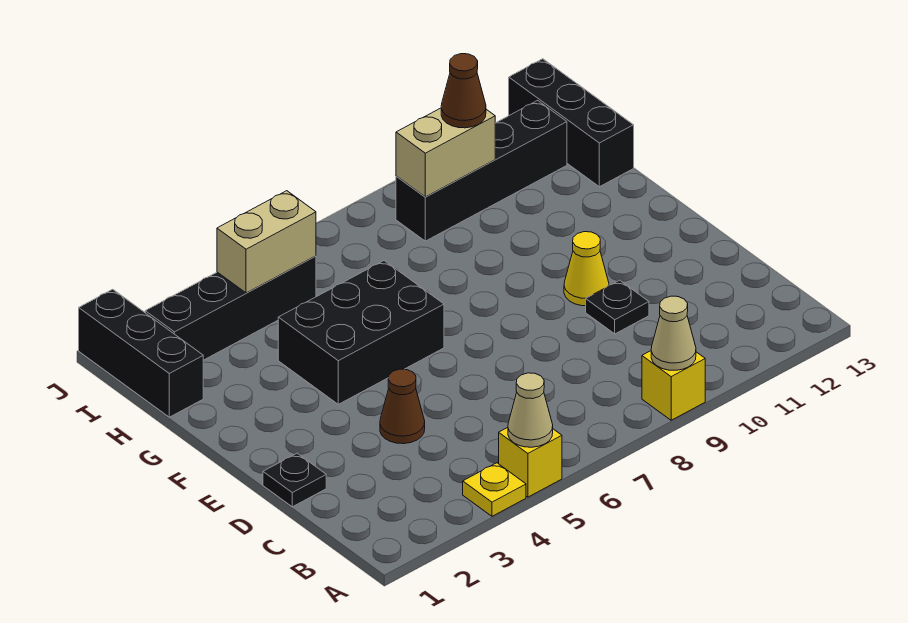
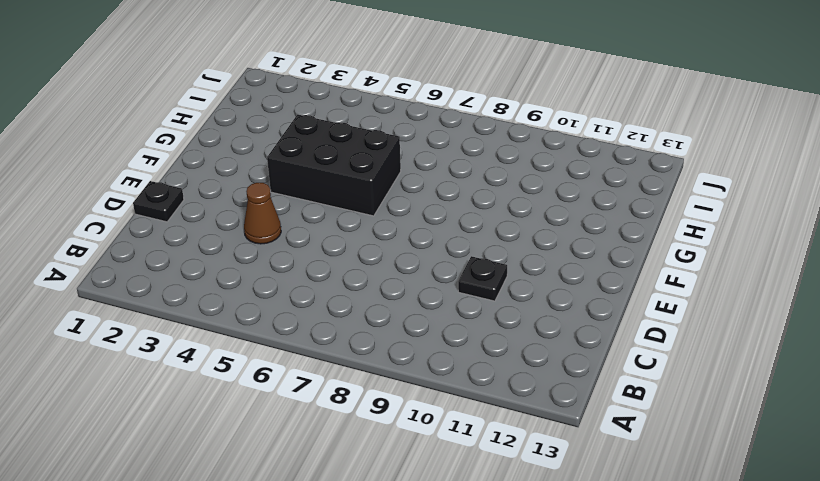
none -> yellow 1x1 plate [463,463,526,516]
none -> yellow 1x1 brick [499,427,562,497]
none -> yellow 1x1 brick [642,351,705,420]

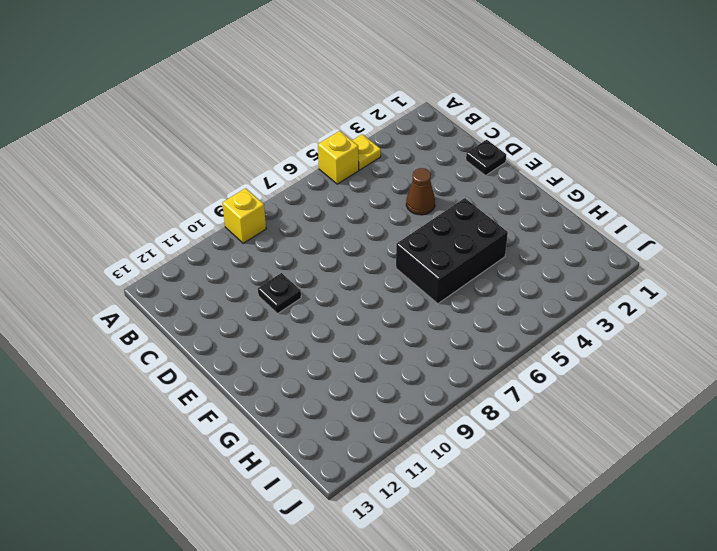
none -> yellow 1x1 cone [564,232,609,306]
none -> black 1x3 brick [79,289,203,417]
none -> black 1x3 brick [509,59,634,187]

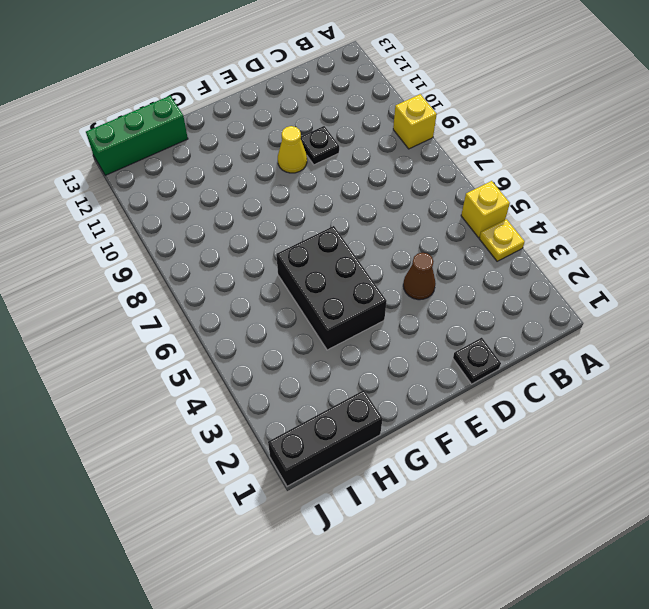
green 1x3 brick [86,96,188,175] -> black 1x3 brick [509,59,634,187]
none -> black 1x4 brick [145,256,316,360]
none -> black 1x4 brick [396,100,567,241]
none -> tan 1x1 cone [508,373,553,447]

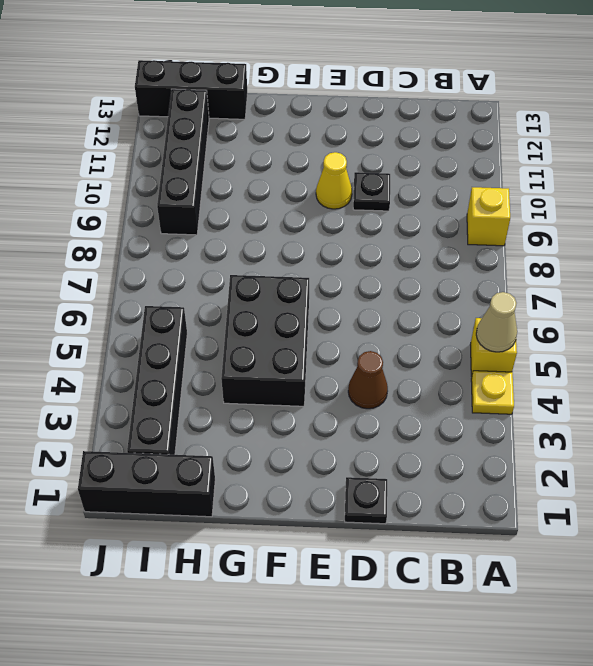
none -> tan 1x1 cone [651,296,696,370]
none -> tan 1x2 brick [217,191,316,293]
none -> tan 1x2 brick [396,108,495,197]

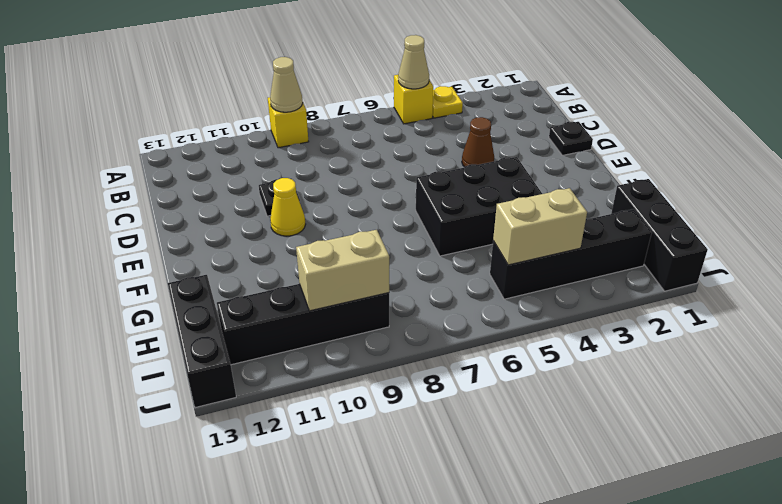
none -> brown 1x1 cone [441,54,486,128]

